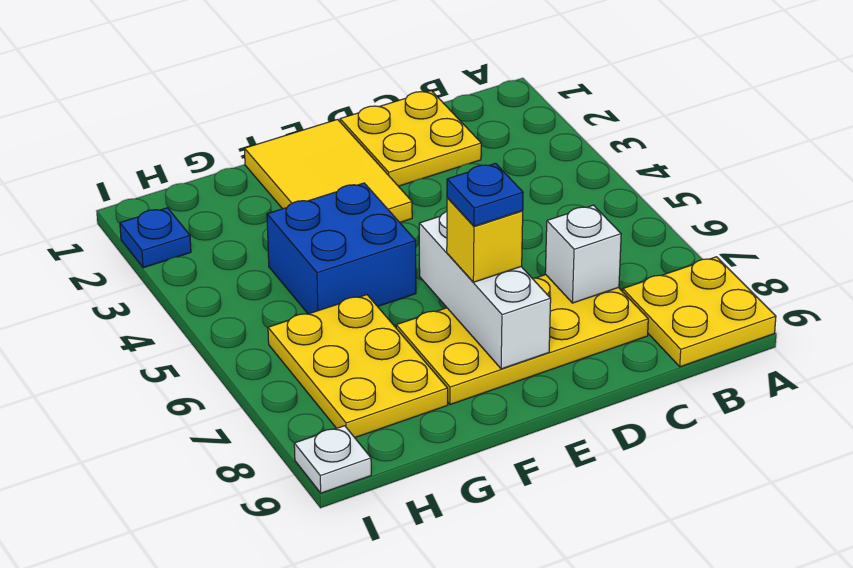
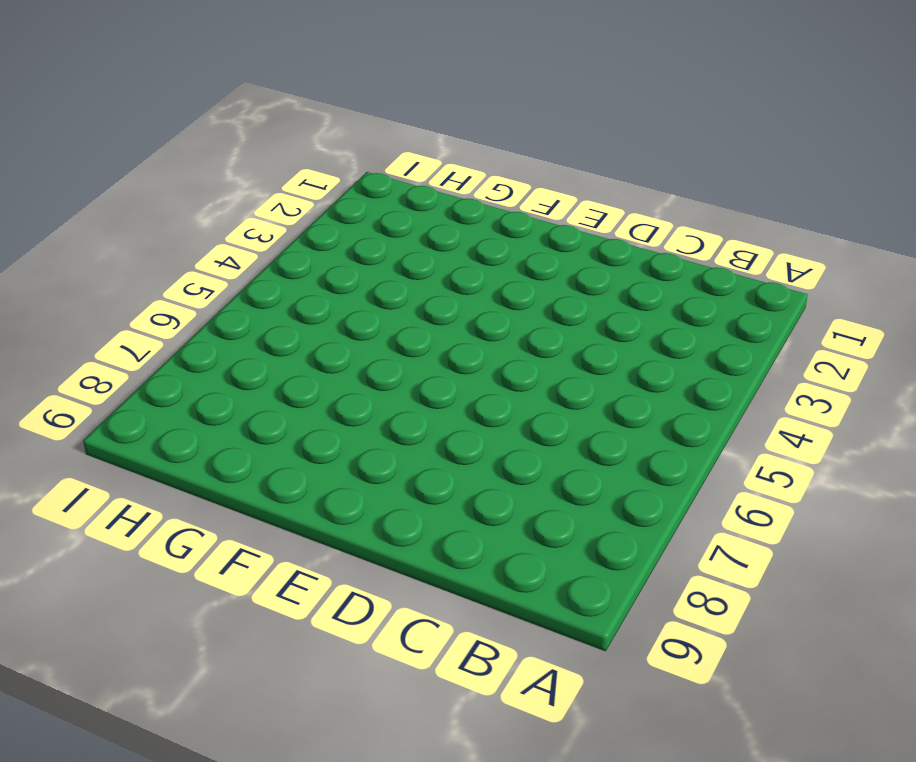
none -> yellow 2x2 plate [623,257,776,367]
none -> yellow 2x2 plate [340,91,481,186]
none -> yellow 2x4 plate [396,275,648,405]

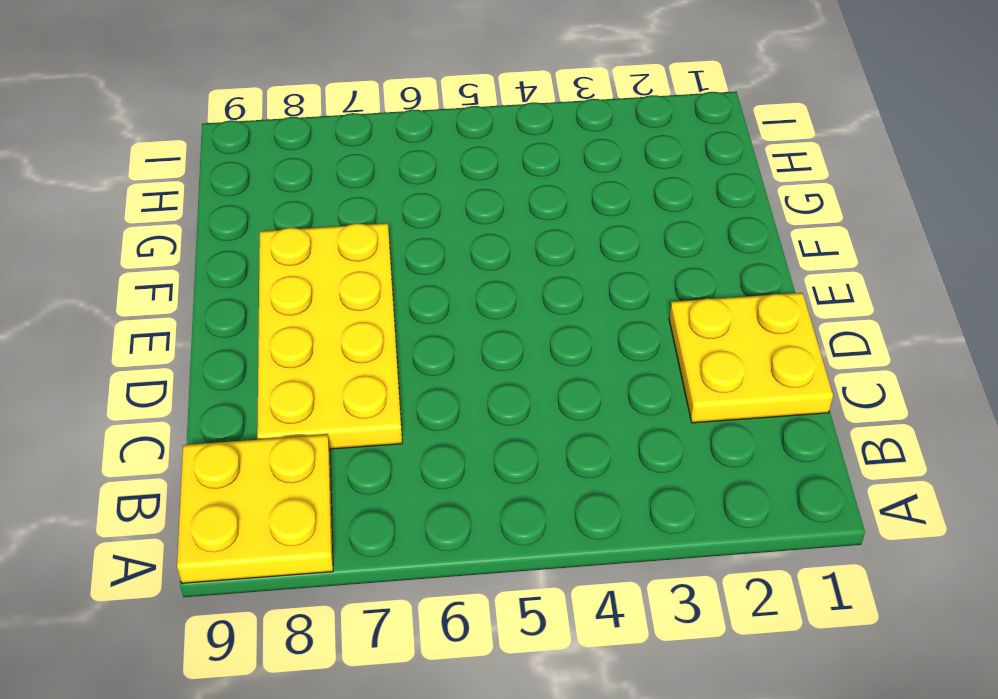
none -> yellow 2x3 tile [244,119,412,222]
none -> blue 2x2 brick [267,183,416,314]
none -> yellow 2x3 plate [268,295,448,437]

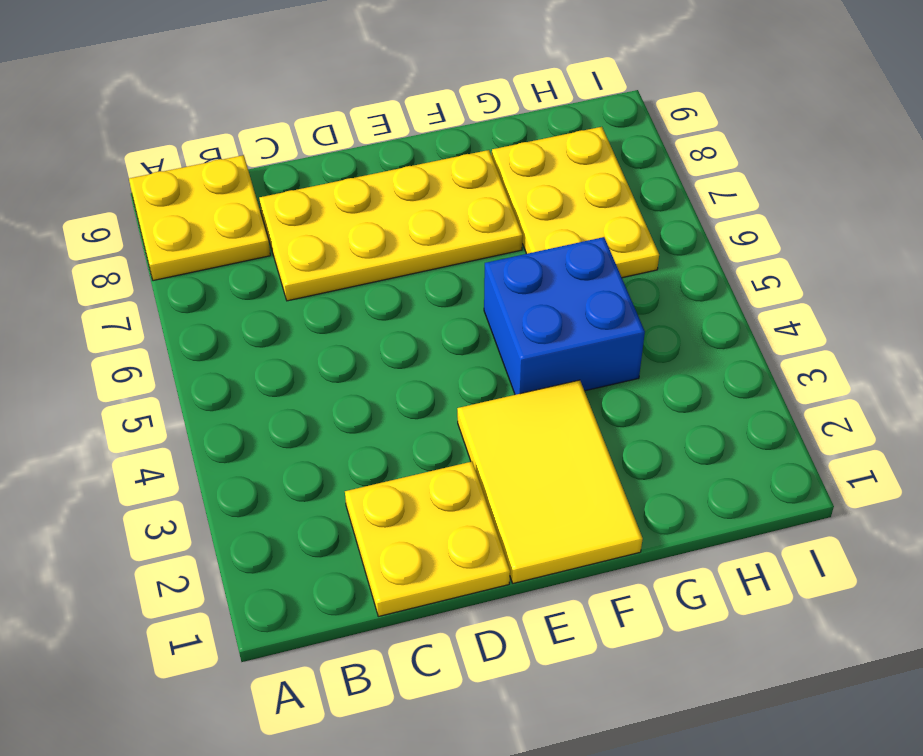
none -> blue 1x1 plate [120,208,191,268]
none -> white 1x1 plate [294,426,371,493]
none -> white 1x1 brick [545,205,621,303]

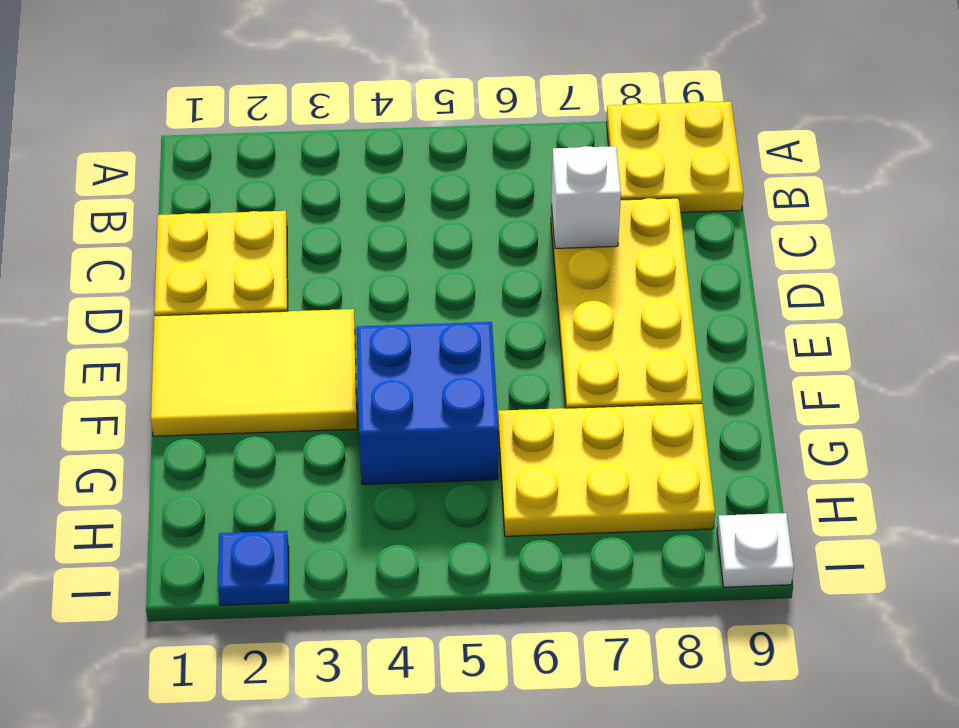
none -> white 1x3 brick [419,212,551,369]
none -> yellow 1x1 brick [447,198,523,282]
none -> blue 1x1 plate [447,163,523,226]

